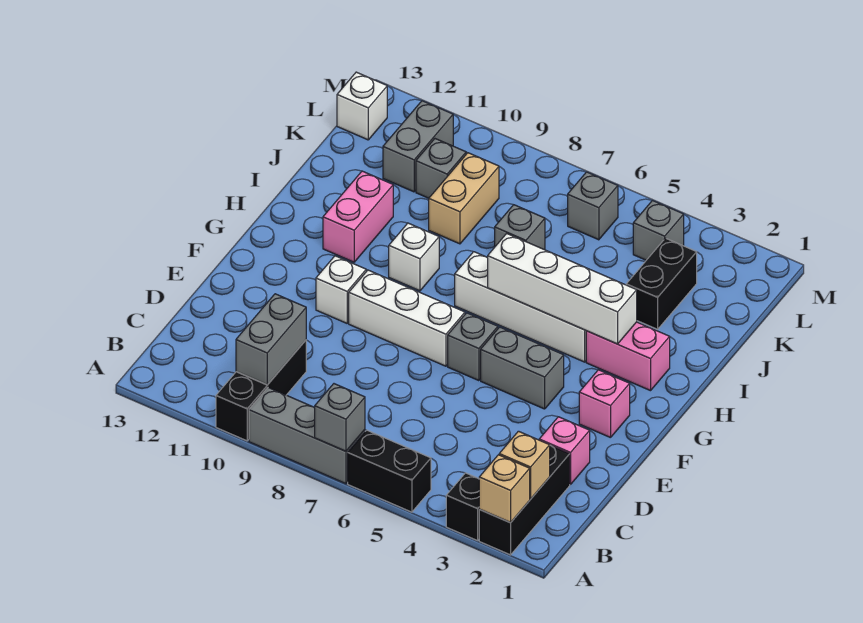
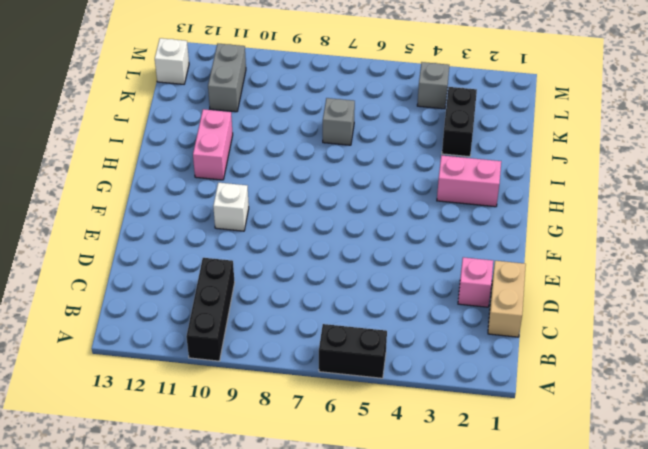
tan 1x2 brick [488,261,526,337] -> tan 1x2 brick moved to [429,153,499,244]
none -> black 1x3 brick [479,445,570,555]
none -> black 1x1 brick [446,473,480,541]
none -> grey 1x3 brick [249,388,365,484]

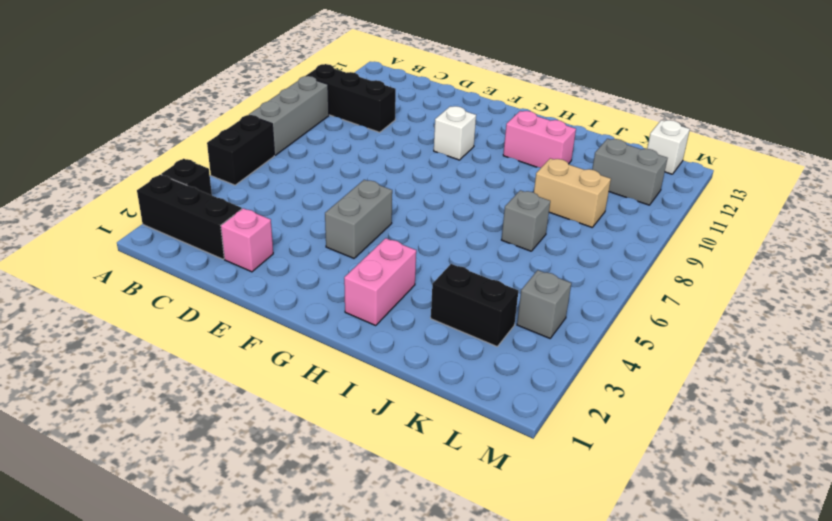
none -> pink 1x1 brick [579,370,630,438]
none -> grey 1x1 brick [448,313,498,381]
none -> white 1x3 brick [349,270,465,366]

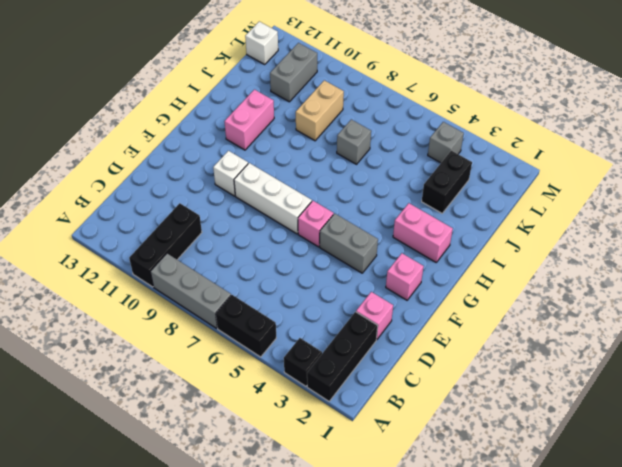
pink 1x1 brick [298,201,334,247] -> grey 1x1 brick [448,313,498,381]
none -> white 1x4 brick [455,252,586,362]
none -> white 1x1 brick [389,223,439,291]
none -> grey 1x1 brick [416,139,466,198]

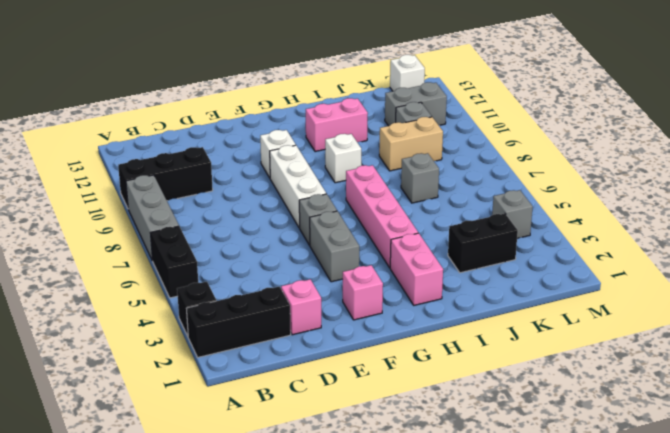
pink 1x4 brick [346,165,418,268] -> white 1x4 brick [455,252,586,362]
none -> grey 1x1 brick [568,172,618,240]
none -> tan 1x1 brick [479,455,530,523]
none -> grey 1x1 brick [315,384,365,451]

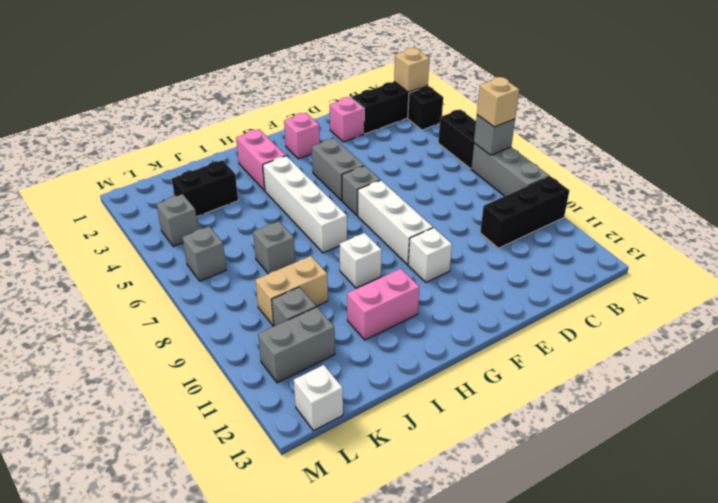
tan 1x1 brick [477,77,519,127] -> tan 1x1 brick moved to [499,431,550,499]
none -> grey 1x2 brick [236,294,306,385]
none -> white 1x4 brick [488,234,637,344]

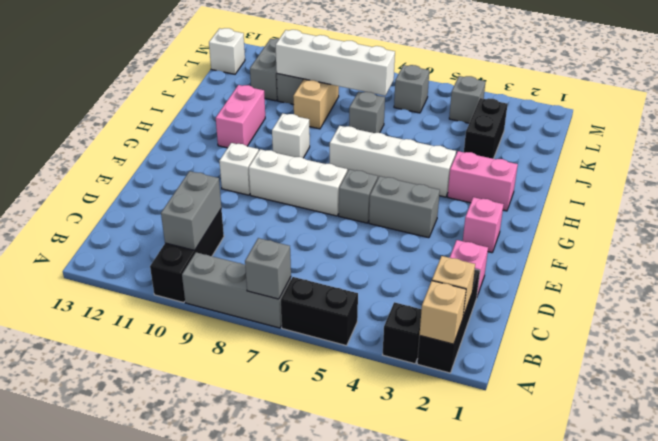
white 1x4 brick [276,30,395,96] -> white 1x4 brick moved to [488,234,637,344]

